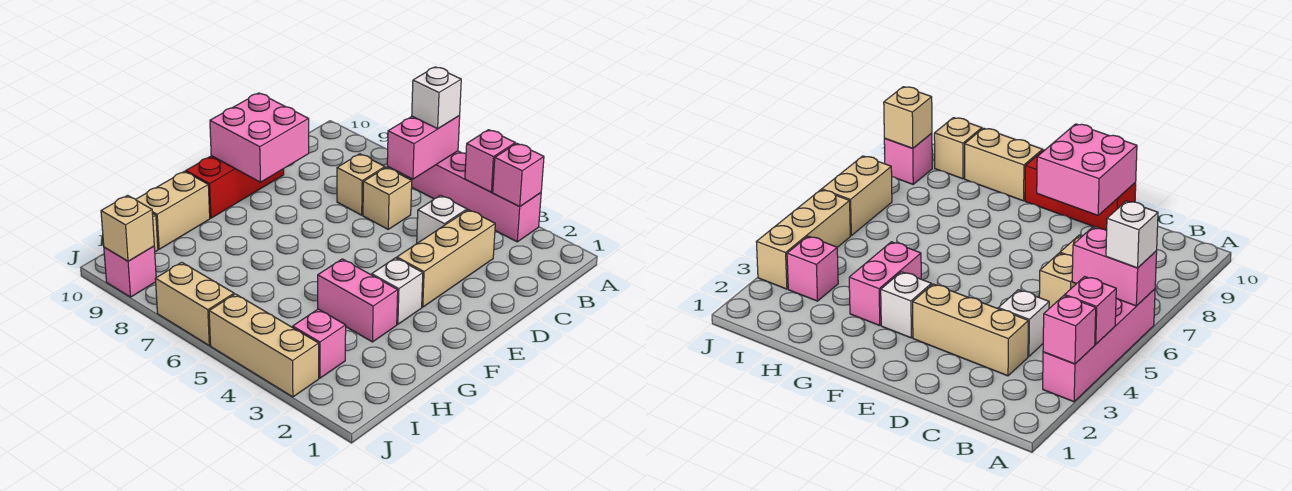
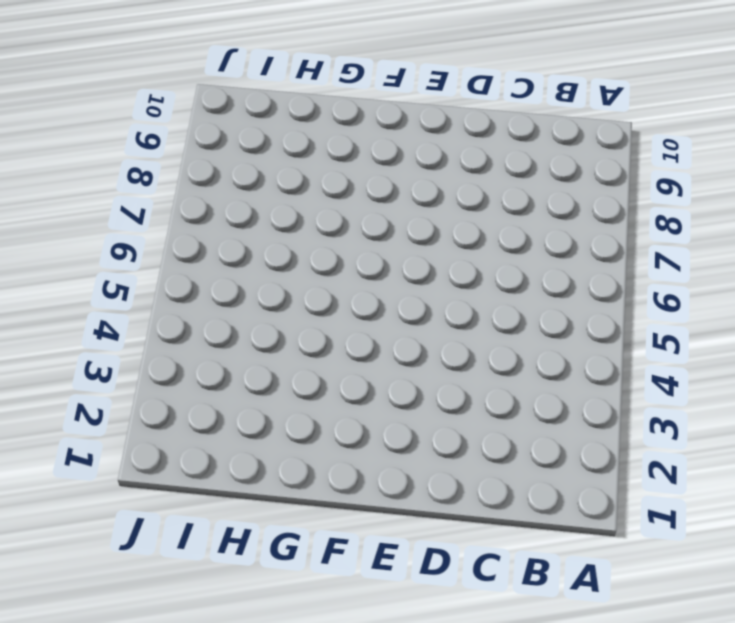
none -> pink 1x4 brick [410,151,541,242]
none -> tan 1x3 brick [397,210,495,307]
none -> white 1x1 brick [417,195,467,243]

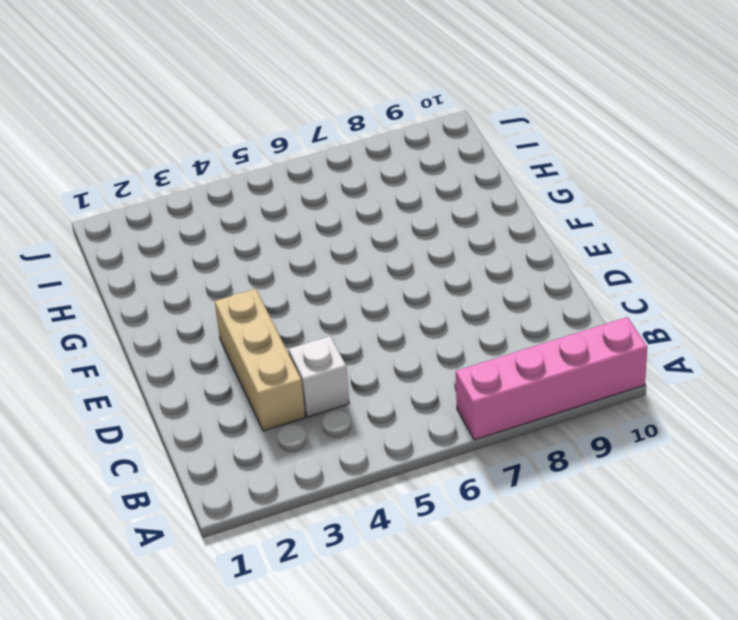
pink 1x4 brick [456,317,647,440] -> pink 1x4 brick moved to [410,151,541,242]
none -> tan 1x1 brick [363,167,412,229]
none -> tan 1x1 brick [337,154,385,215]
none -> red 1x3 brick [186,156,284,218]

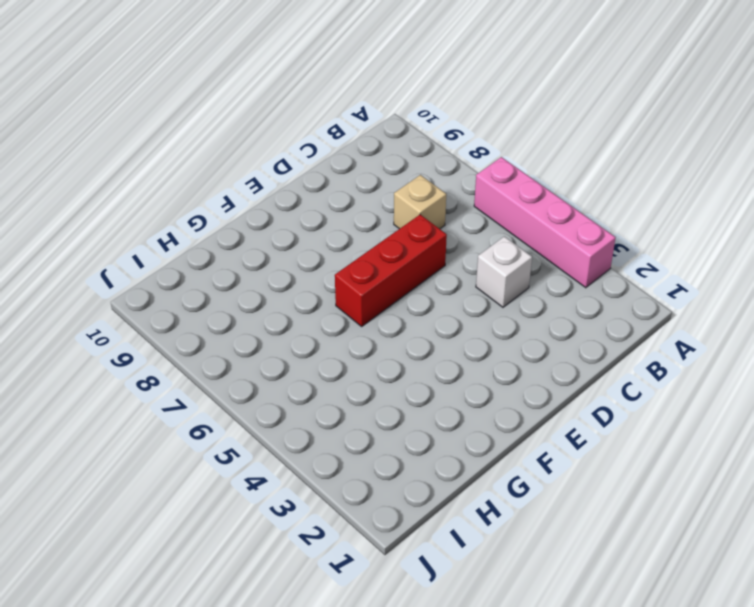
red 1x3 brick [335,215,447,326] -> red 1x3 brick moved to [186,156,284,218]
none -> tan 1x3 brick [397,210,495,307]
none -> tan 1x1 brick [363,167,412,229]
none -> white 1x1 brick [372,258,423,324]

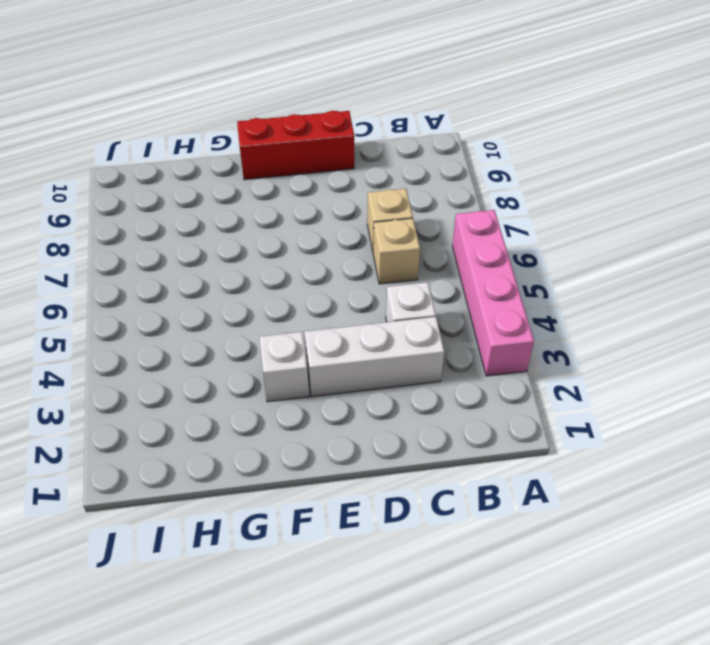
white 1x3 brick [305,317,444,396] -> tan 1x3 brick [397,210,495,307]
none -> pink 1x2 brick [318,259,398,342]
none -> tan 1x2 brick [135,171,210,249]
none -> pink 1x1 brick [293,309,346,378]

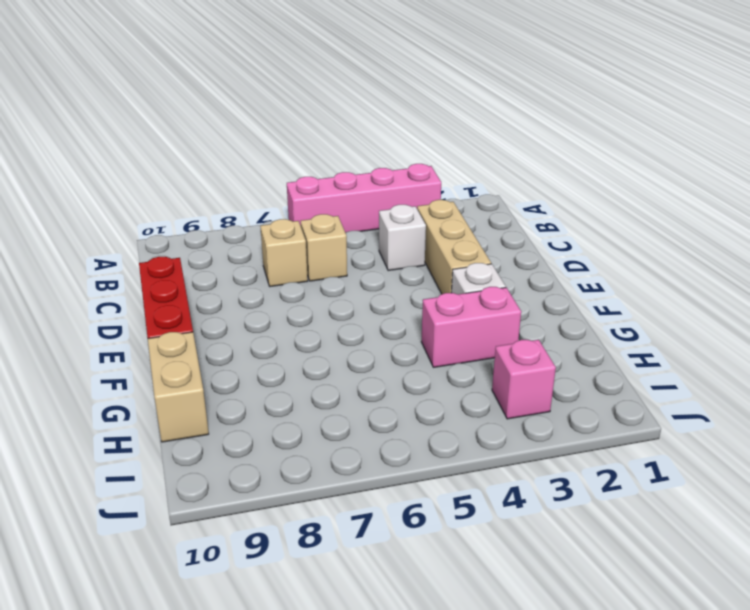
none -> tan 1x1 brick [934,118,982,179]
none -> tan 1x3 brick [209,294,319,397]
none -> tan 1x2 brick [155,262,234,345]

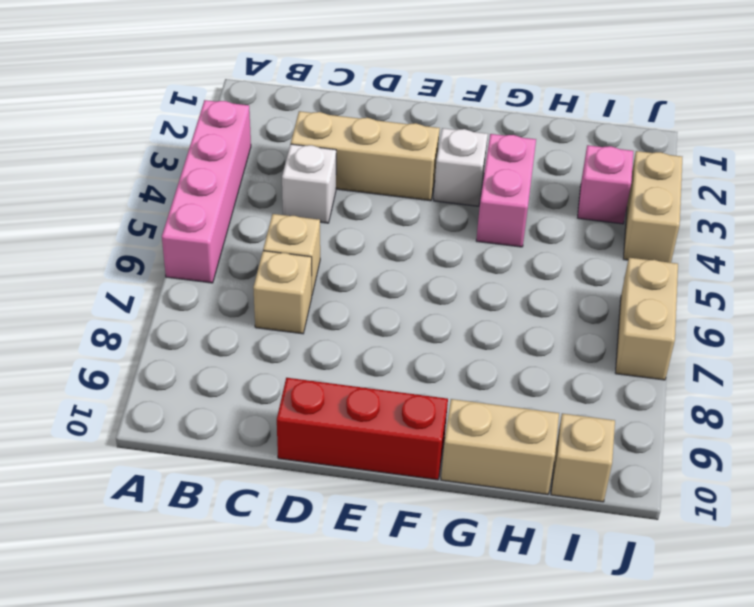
tan 1x2 brick [623,151,682,263] -> tan 1x3 brick [209,294,319,397]
none -> pink 1x1 brick [104,246,156,297]
none -> pink 1x1 brick [493,143,544,207]
none -> pink 1x1 brick [465,130,515,192]

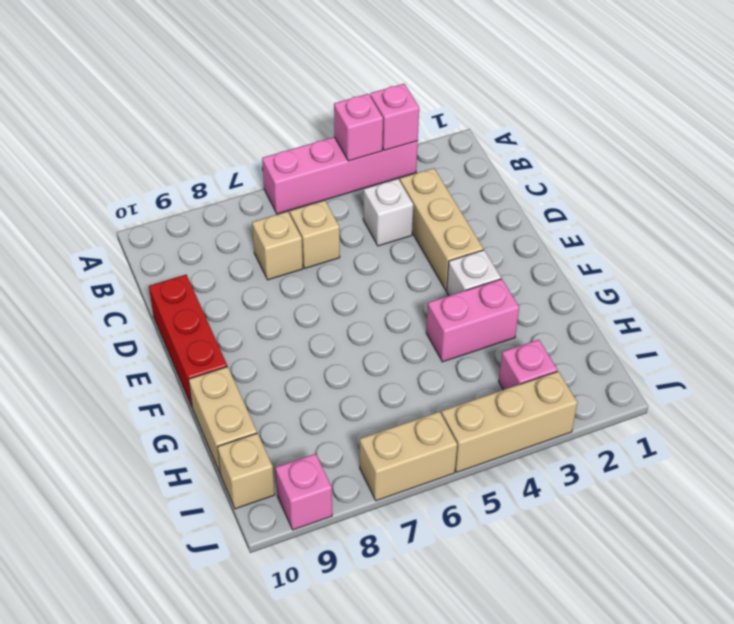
none -> pink 1x2 brick [387,116,460,179]
none -> pink 2x2 brick [210,93,309,182]
none -> tan 1x1 brick [101,195,154,261]

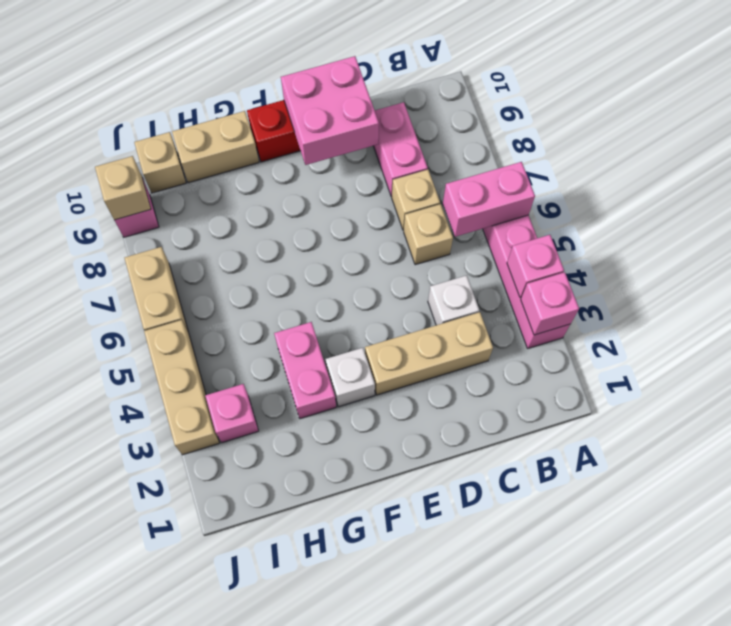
pink 1x2 brick [374,102,428,197] -> none
none -> white 1x1 brick [412,67,461,129]

